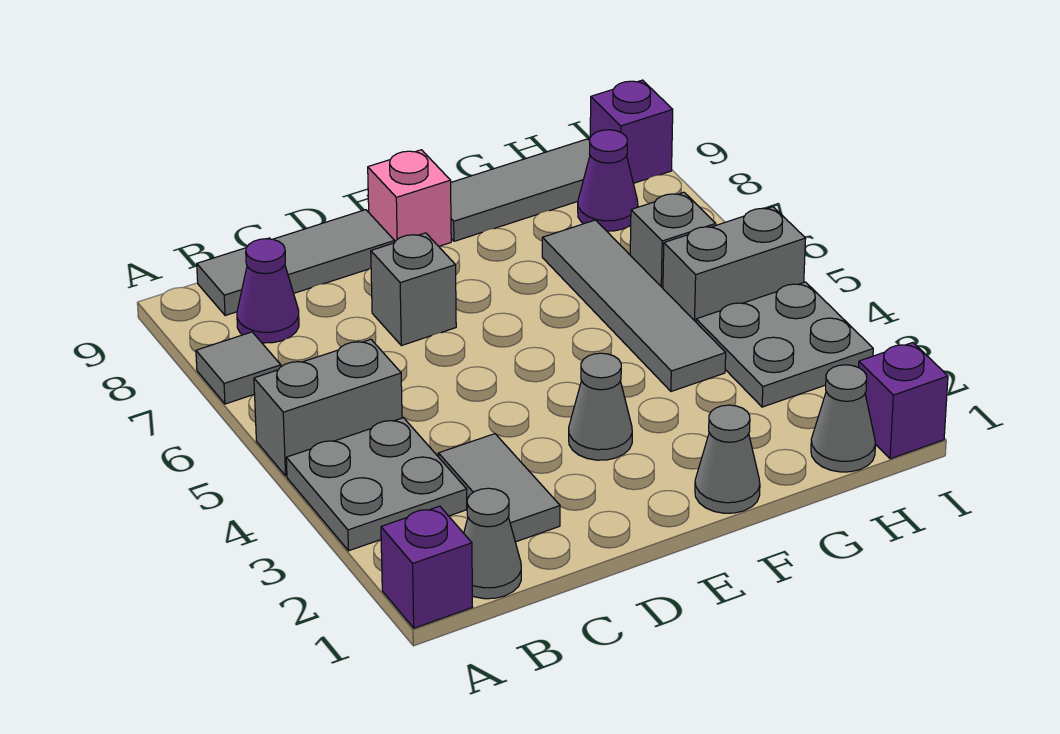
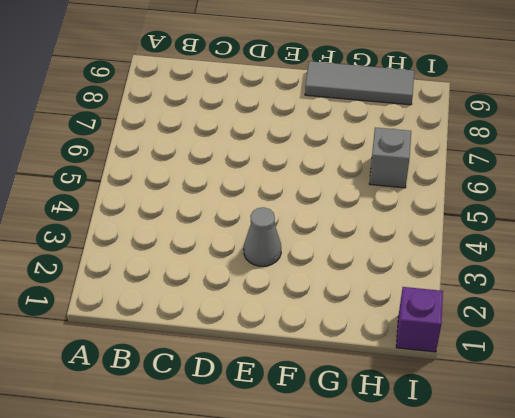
none -> purple 1x1 brick [381,506,472,628]
none -> grey 2x2 plate [286,418,467,551]
none -> grey 1x2 brick [254,339,402,476]

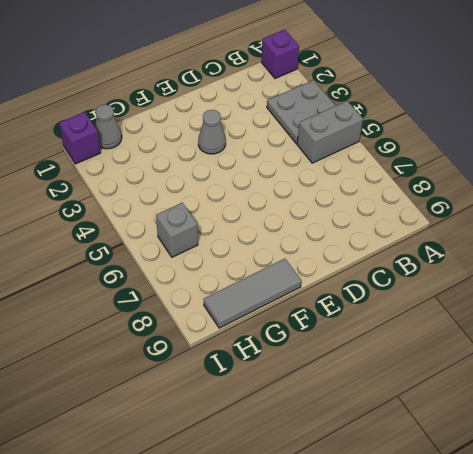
none -> grey 1x1 tile [196,332,281,404]
none -> grey 1x1 cone [464,488,521,599]
none -> purple 1x1 cone [237,239,299,343]

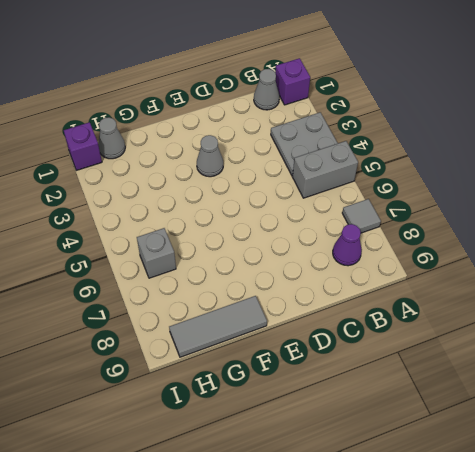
none -> grey 1x3 tile [197,210,395,316]
none -> grey 1x2 tile [438,434,560,542]
none -> grey 1x1 brick [371,233,456,346]

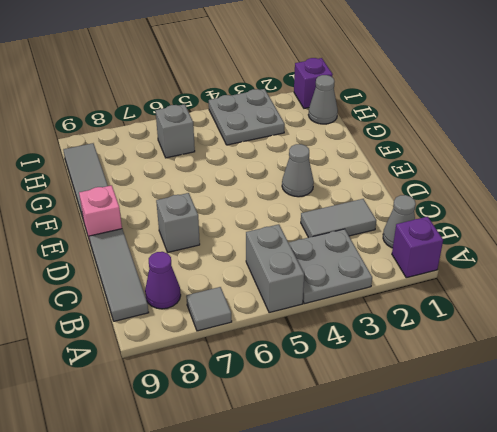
none -> grey 1x1 cone [695,405,760,513]
none -> grey 1x4 tile [542,220,726,391]
none -> grey 1x2 brick [663,207,806,322]

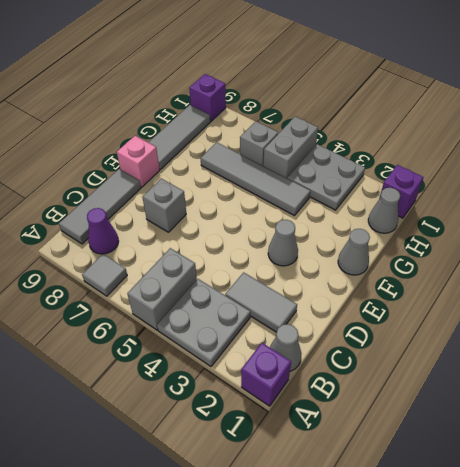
none -> purple 1x1 cone [578,130,638,231]

